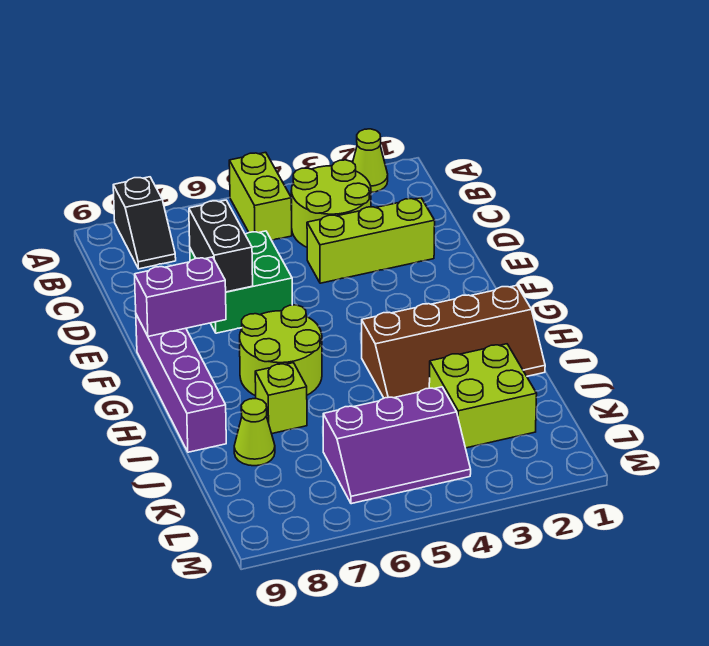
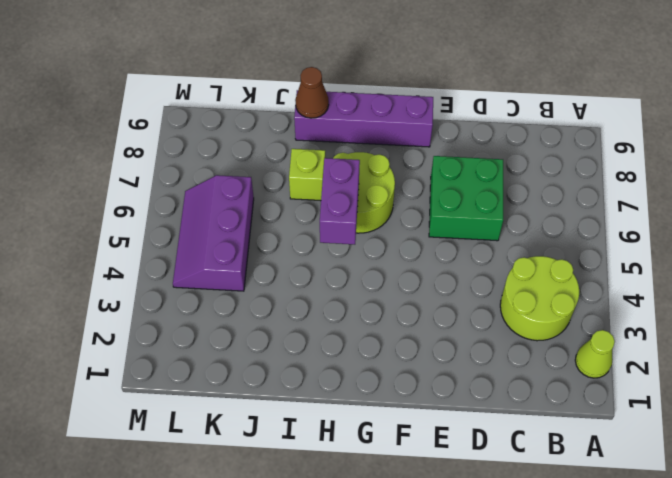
purple 1x2 brick [320,158,360,244] -> purple 1x2 brick moved to [135,257,226,336]
brown 1x1 cone [295,67,329,118] -> none
none -> lime 1x2 brick [229,152,292,240]
none -> black 1x2 slope [113,177,176,269]
none -> lime 1x3 brick [307,198,435,283]

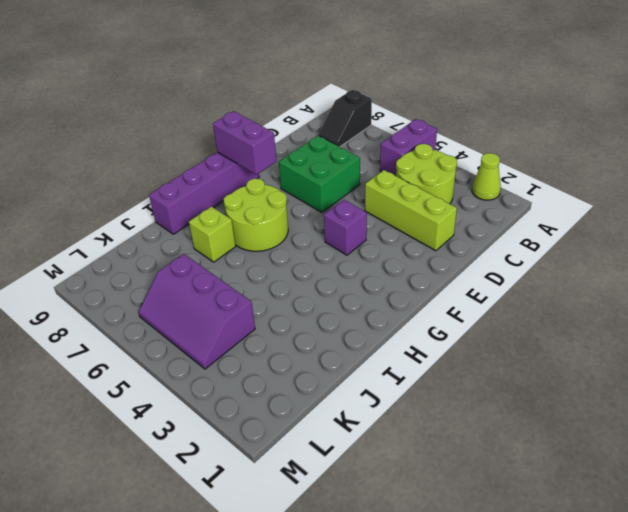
purple 1x2 brick [380,119,437,176] -> lime 1x2 brick [229,152,292,240]
purple 1x1 brick [324,200,367,255] -> none
none -> brown 2x4 slope [362,286,545,398]
none -> lime 2x2 brick [429,344,537,448]
none -> lime 1x1 cone [234,399,275,466]

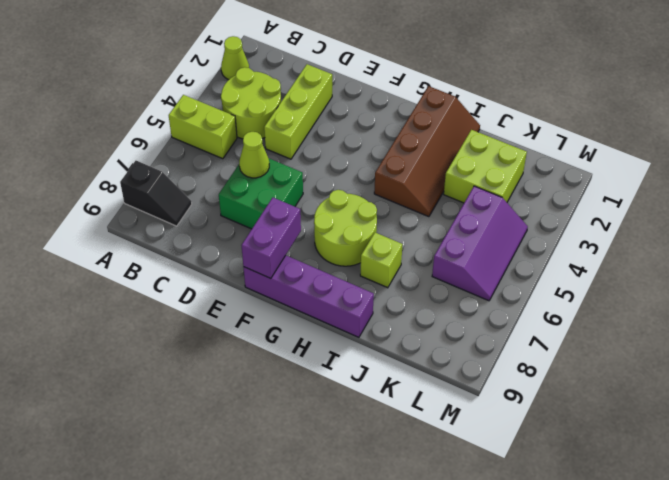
lime 1x1 cone [239,132,269,178] -> lime 1x1 cone moved to [234,399,275,466]
none -> black 1x2 brick [189,200,253,292]

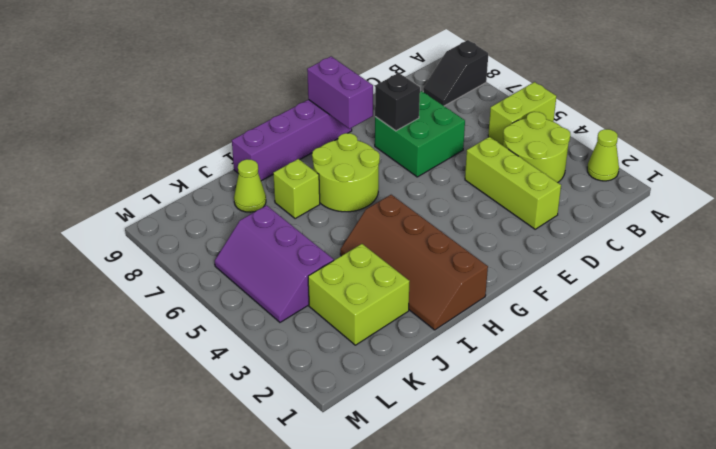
black 1x1 brick [375,73,420,131] -> black 1x2 brick [189,200,253,292]

